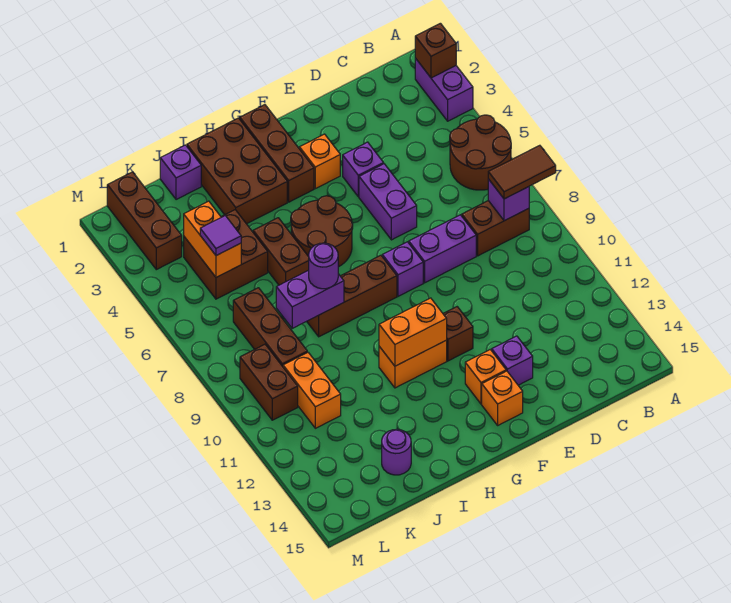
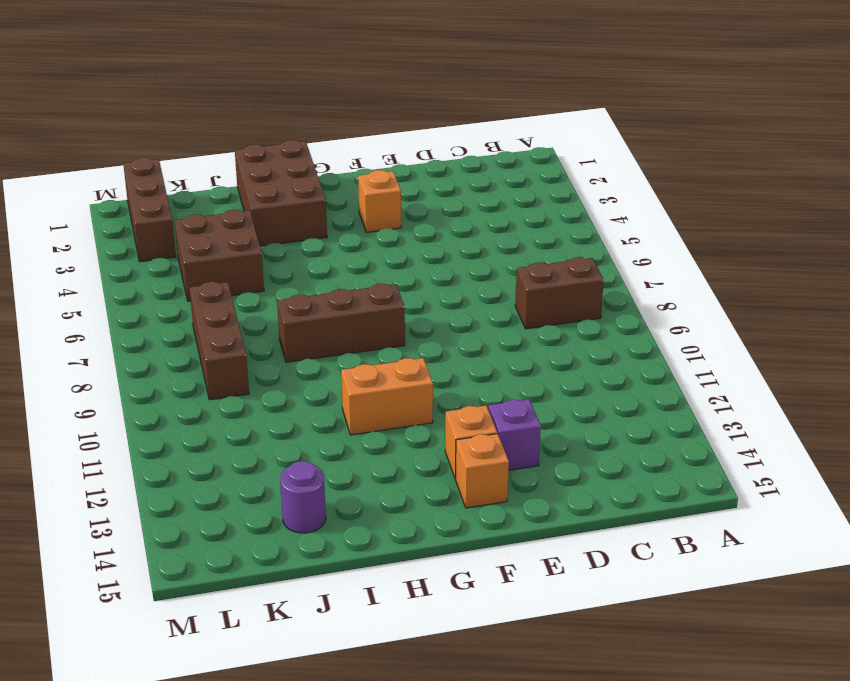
none -> purple 1x2 brick [415,58,473,121]
none -> brown 2x2 round brick [450,115,511,190]
none -> purple 1x2 brick [409,215,476,283]
none -> purple 1x1 brick [343,142,384,197]

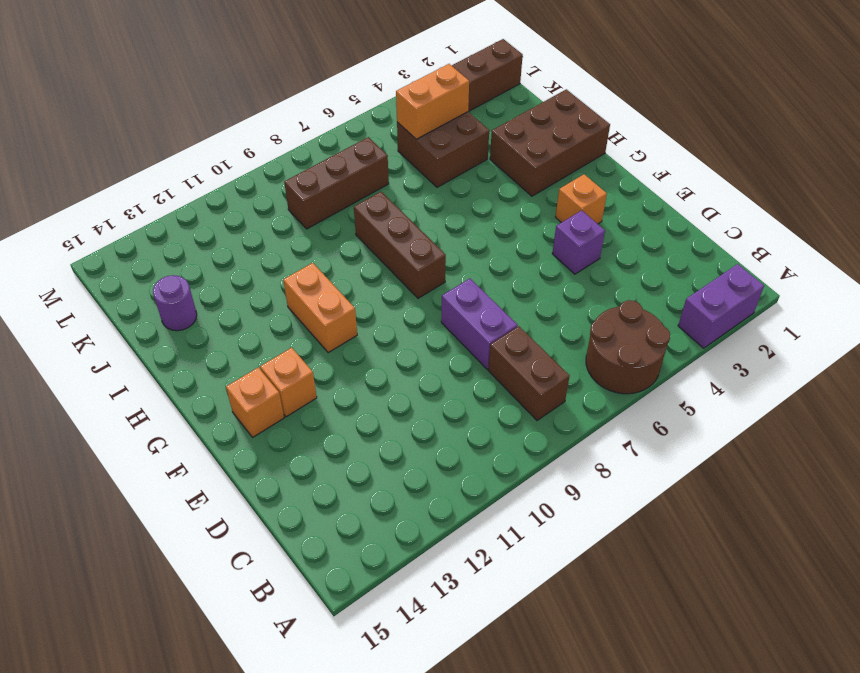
none -> purple 1x2 brick [359,164,417,240]
none -> purple 1x1 brick [492,336,533,385]
none -> purple 1x1 brick [382,242,423,296]
none -> brown 1x1 brick [443,307,473,361]

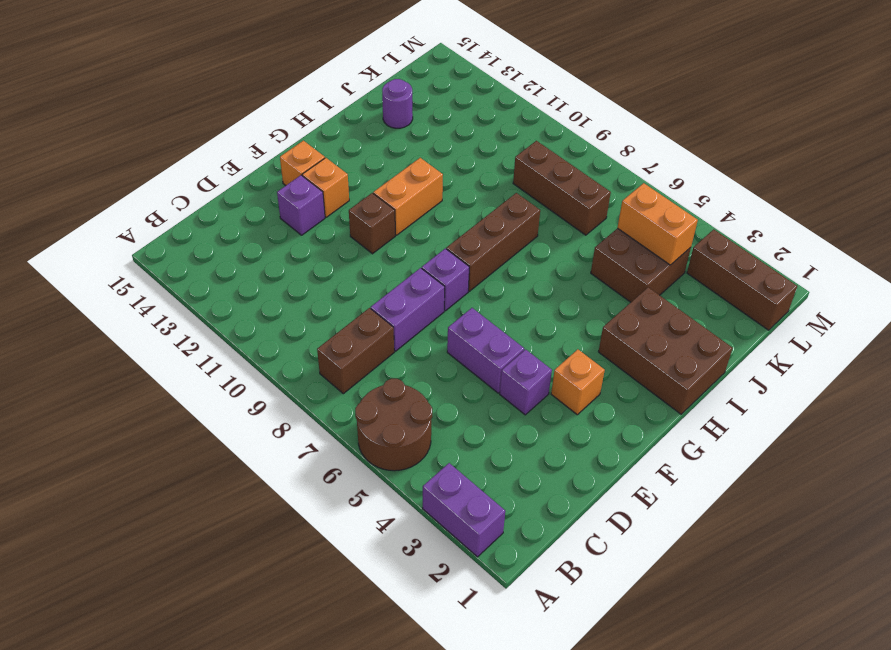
none -> brown 1x3 brick [240,105,314,202]
none -> brown 2x2 round brick [291,196,353,267]
none -> brown 1x2 brick [253,218,309,285]
none -> purple 1x1 brick [160,145,201,200]

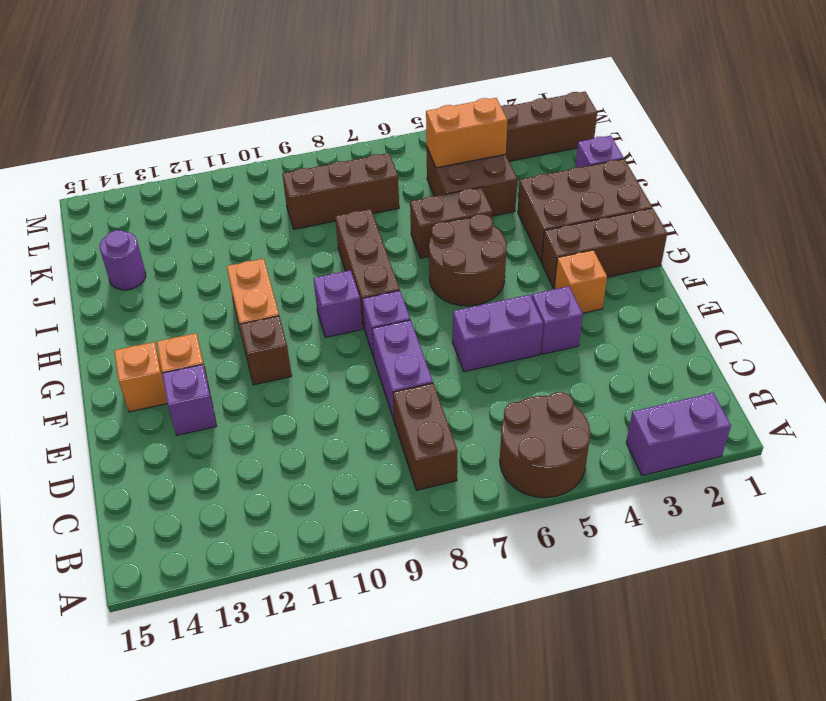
purple 1x1 brick [313,270,362,337] -> purple 1x1 brick moved to [488,179,529,221]
none -> orange 1x2 brick [283,352,341,428]
none -> brown 1x2 brick [240,344,298,420]
none -> brown 1x1 brick [415,23,456,78]
none -> orange 1x2 brick [379,298,447,366]

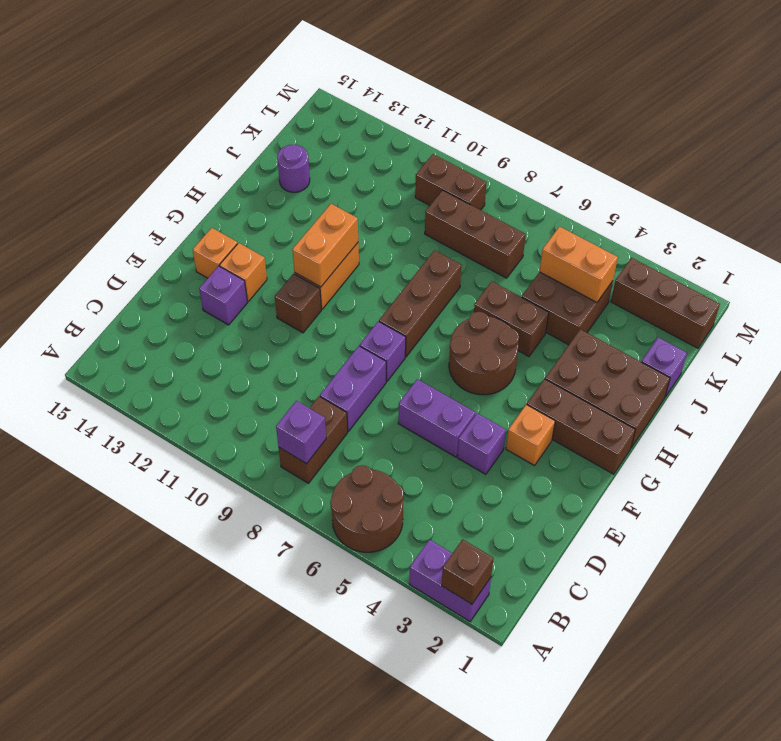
none -> orange 1x2 brick [283,352,341,428]
none -> purple 1x2 brick [276,270,344,328]
none -> brown 1x2 tile [488,145,556,199]
none -> purple 1x1 round brick [309,243,338,289]

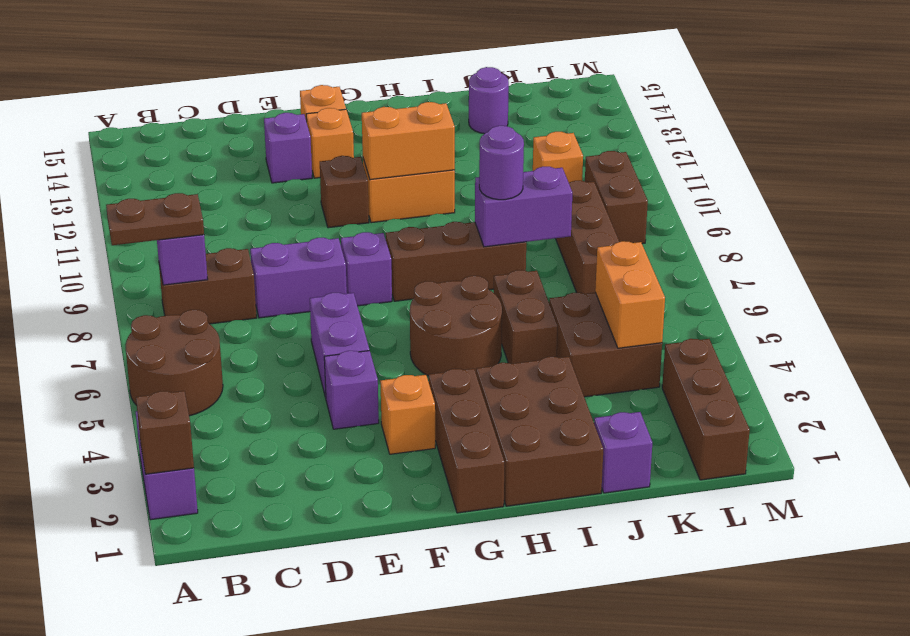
brown 1x2 plate [106,193,204,245] -> brown 1x2 tile [488,145,556,199]
orange 1x1 brick [533,132,583,182] -> orange 1x2 brick [283,352,341,428]
none -> purple 1x1 tile [200,215,241,256]

